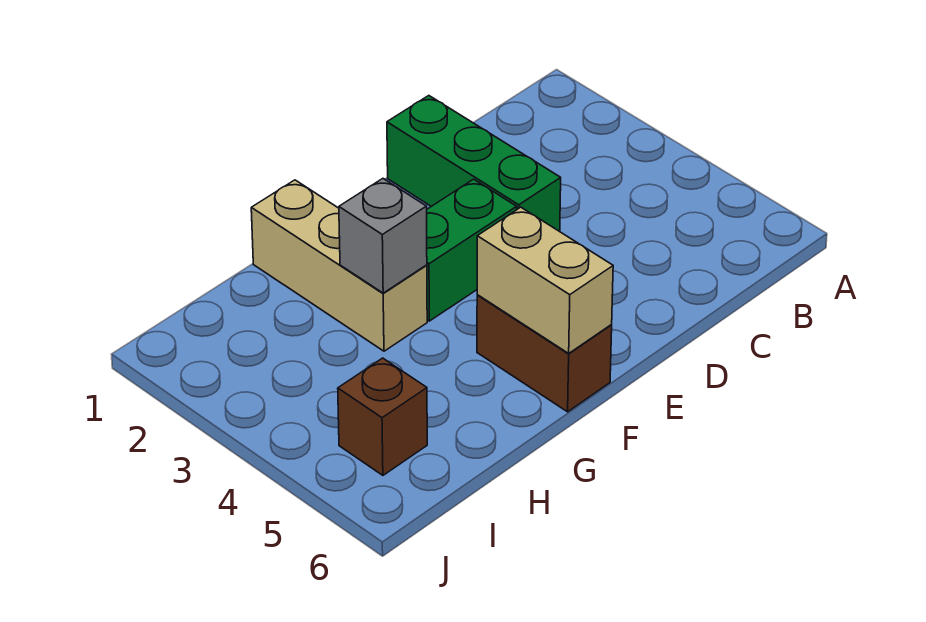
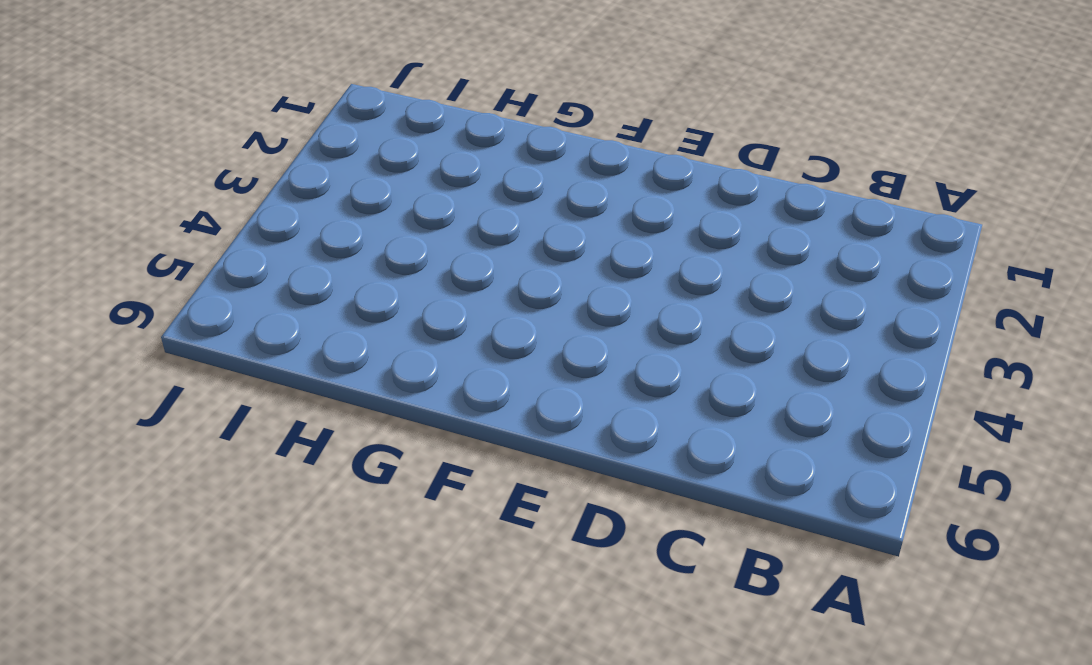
none -> green 1x3 brick [387,96,561,231]
none -> green 1x2 brick [427,179,517,321]

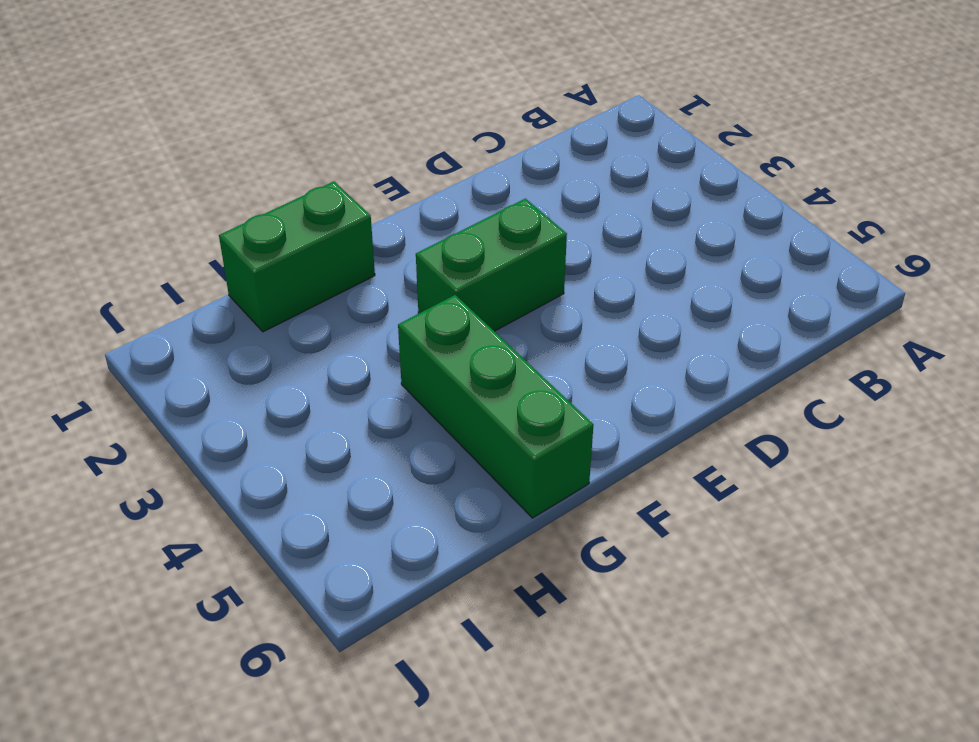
green 1x2 brick [219,182,375,332] -> tan 1x3 brick [251,180,427,351]
green 1x3 brick [398,295,594,518] -> green 1x3 brick moved to [387,96,561,231]
none -> brown 1x2 brick [477,295,612,412]
none -> brown 1x1 brick [338,358,427,475]

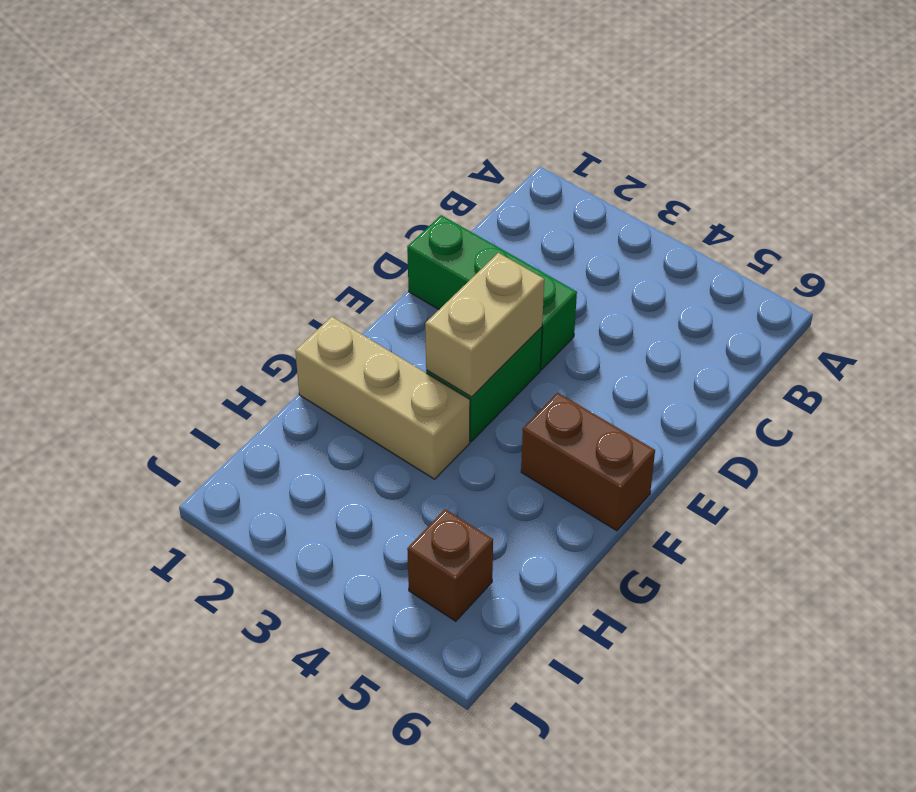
tan 1x2 brick [425,253,544,397] -> tan 1x2 brick turned to [477,207,613,353]
none -> grey 1x1 brick [339,179,427,293]

